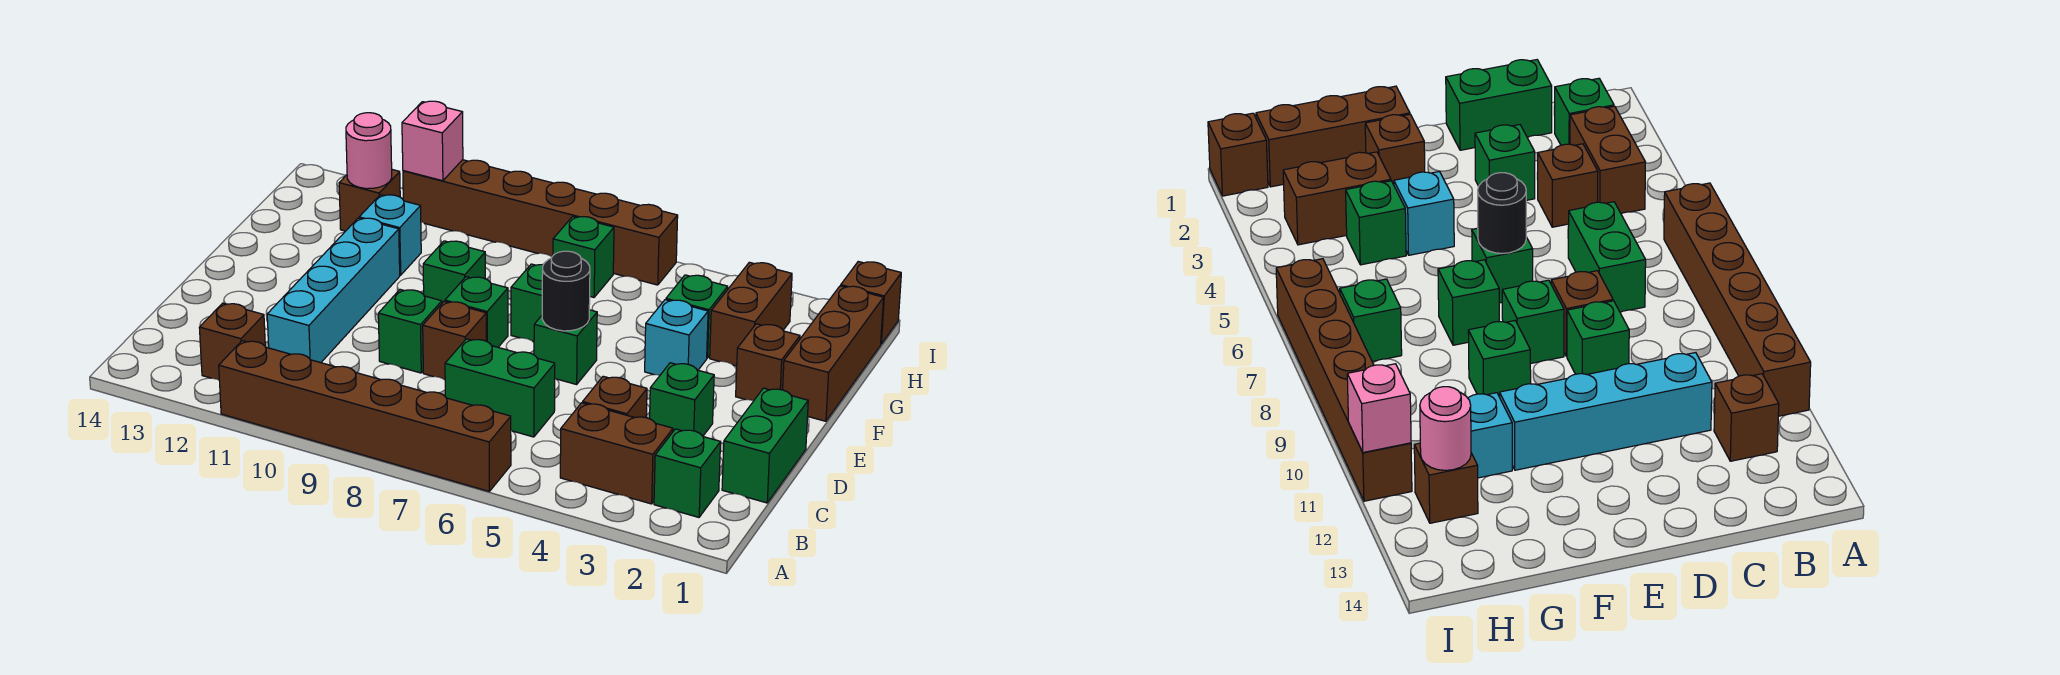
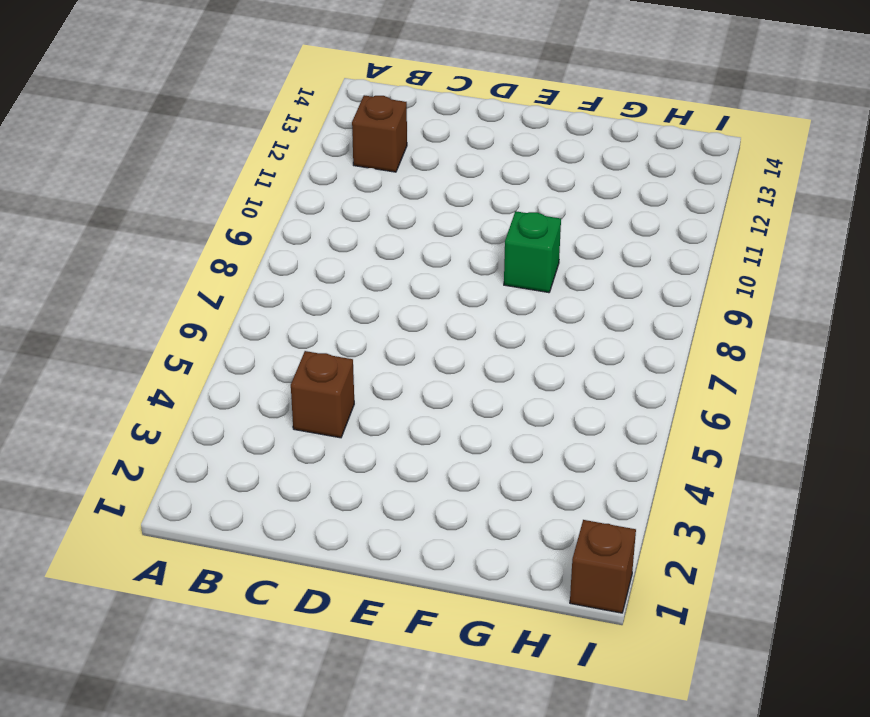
none -> brown 1x6 brick [219,341,511,492]
none -> green 1x1 brick [654,429,721,517]
none -> brown 1x2 brick [560,403,673,504]

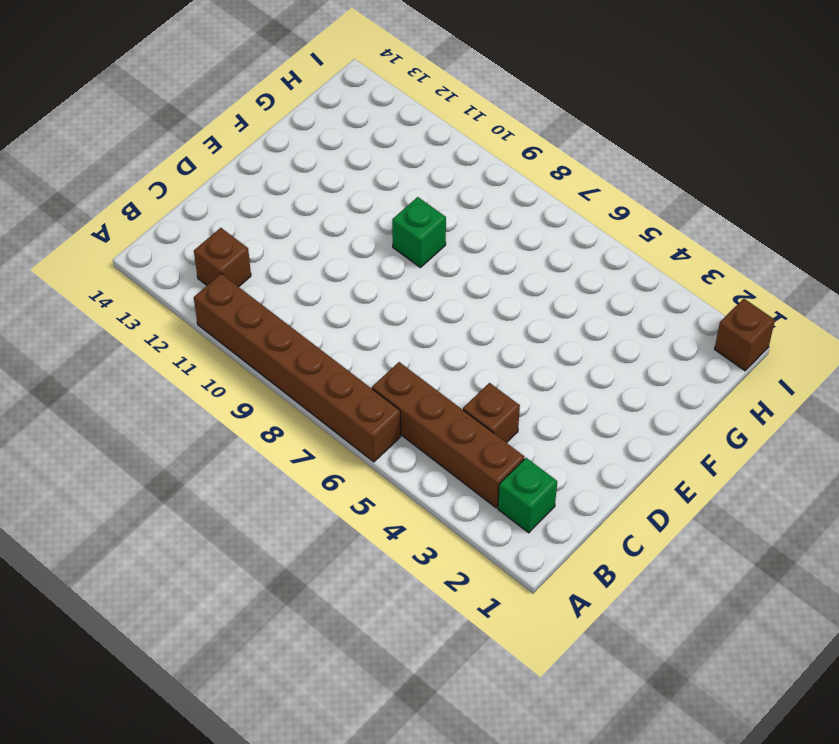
brown 1x4 brick [372,362,524,508] -> brown 1x2 brick [560,403,673,504]
none -> green 1x2 brick [722,388,808,503]
none -> green 1x2 brick [445,339,555,437]
none -> cyan 1x4 brick [267,218,400,363]

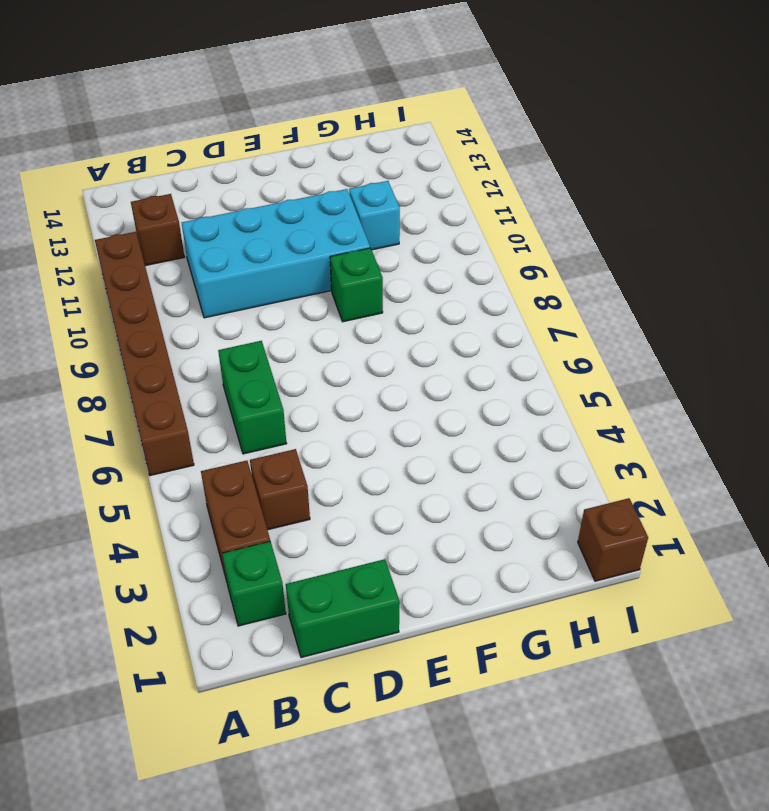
cyan 2x4 brick [182,189,370,318] -> cyan 1x4 brick [267,218,400,363]
none -> green 1x1 brick [650,363,714,436]
none -> brown 1x1 brick [423,301,486,380]
none -> green 1x1 brick [378,290,442,373]

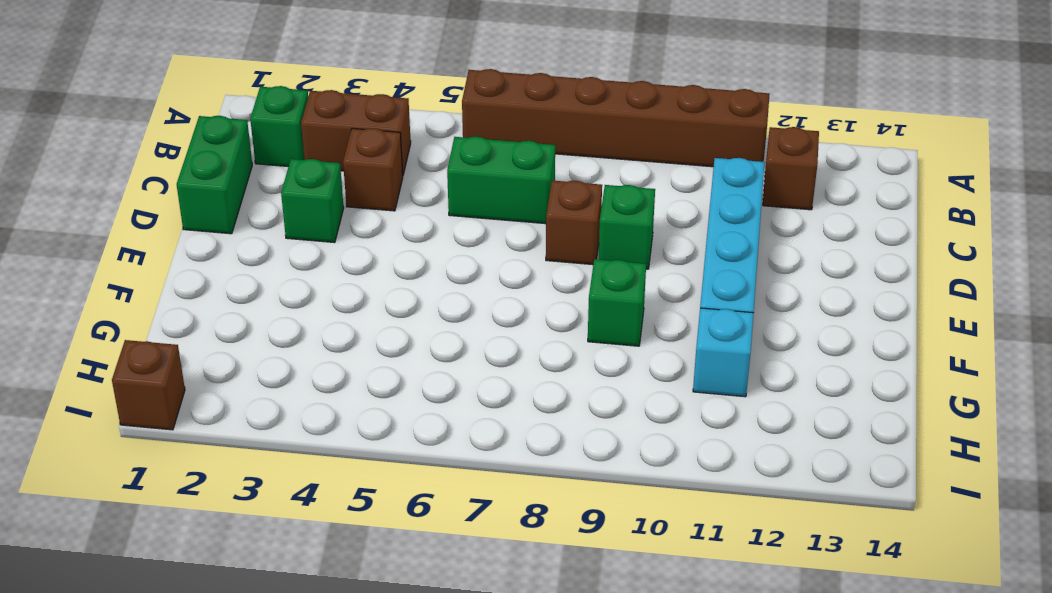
none -> green 1x1 brick [534,310,597,384]
none -> green 1x1 brick [445,277,508,347]
none -> brown 1x3 brick [783,286,883,421]

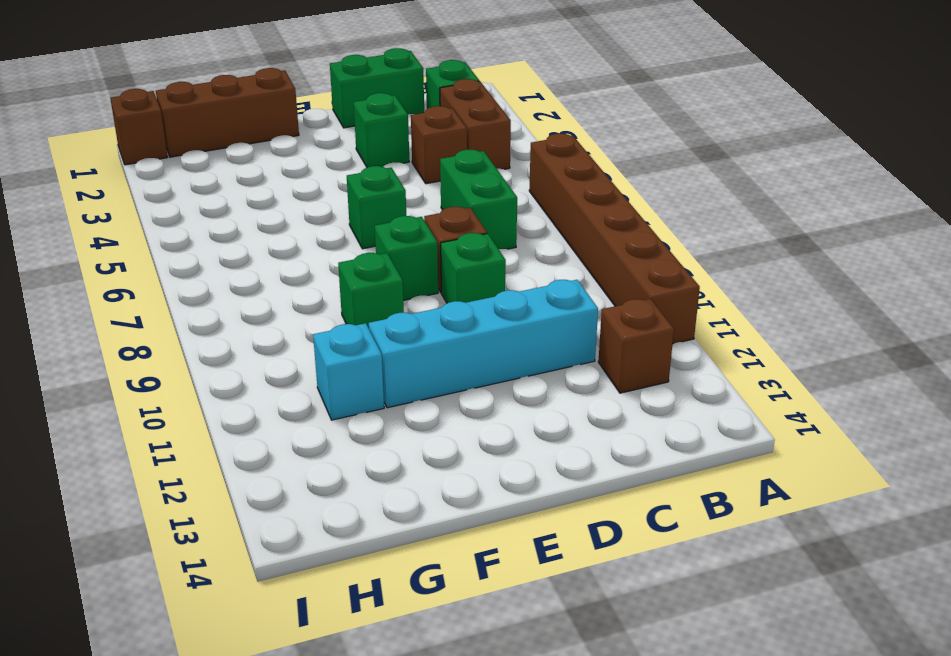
none -> brown 1x1 brick [736,324,800,401]
none -> cyan 1x1 brick [645,300,708,375]
none -> green 1x1 brick [511,264,543,342]

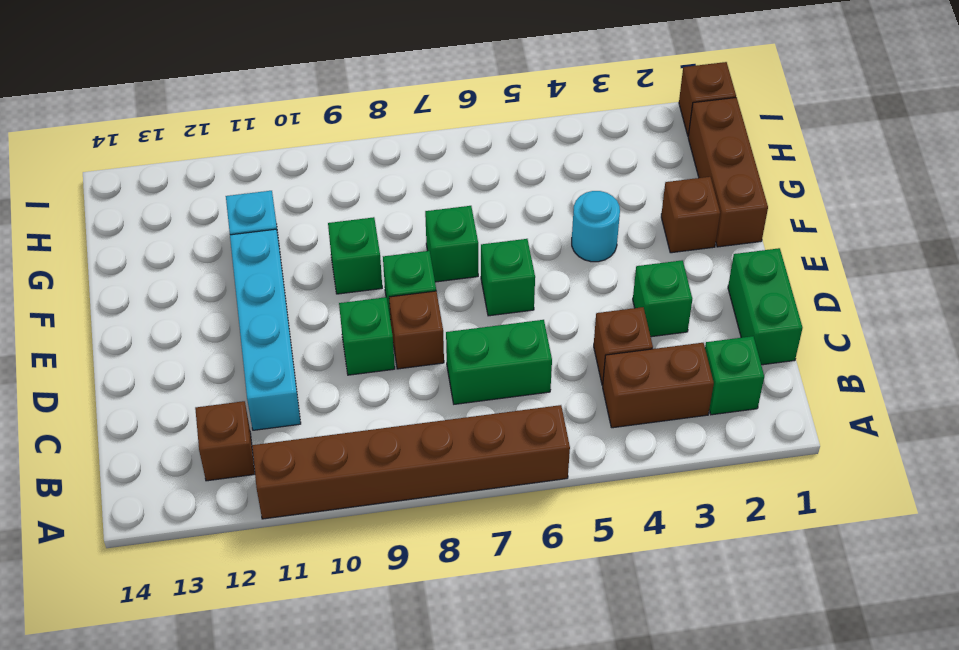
cyan 1x1 round brick [572,191,620,262] -> cyan 1x1 brick [645,300,708,375]
none -> brown 1x2 brick [710,262,792,366]
none -> green 1x1 brick [666,275,728,358]
none -> green 1x1 brick [553,217,614,297]

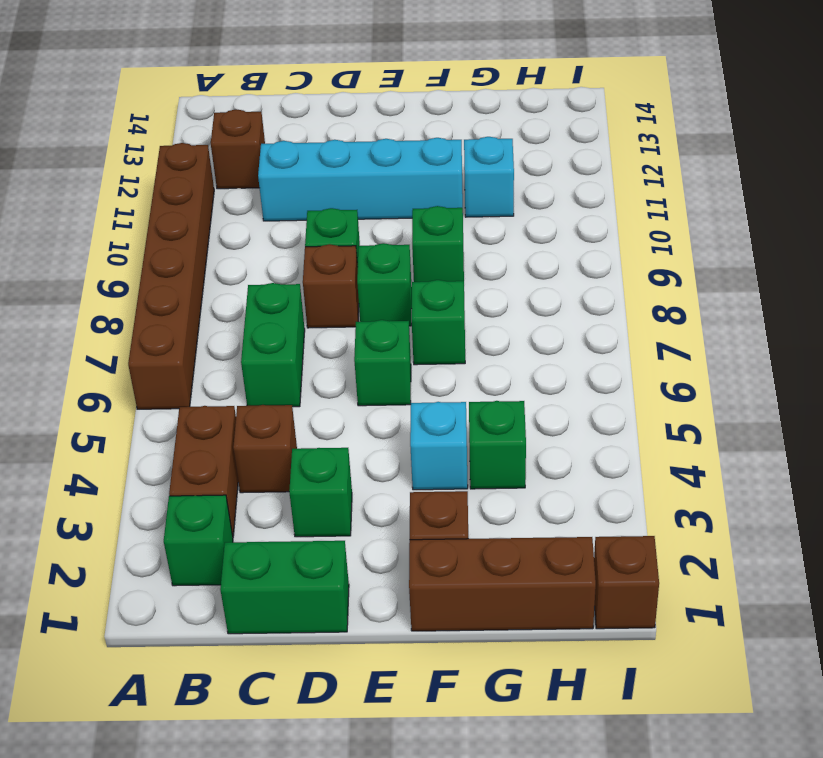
none -> brown 1x2 brick [710,262,792,366]
none -> green 1x1 brick [553,217,614,297]
none -> brown 1x1 brick [339,170,400,231]

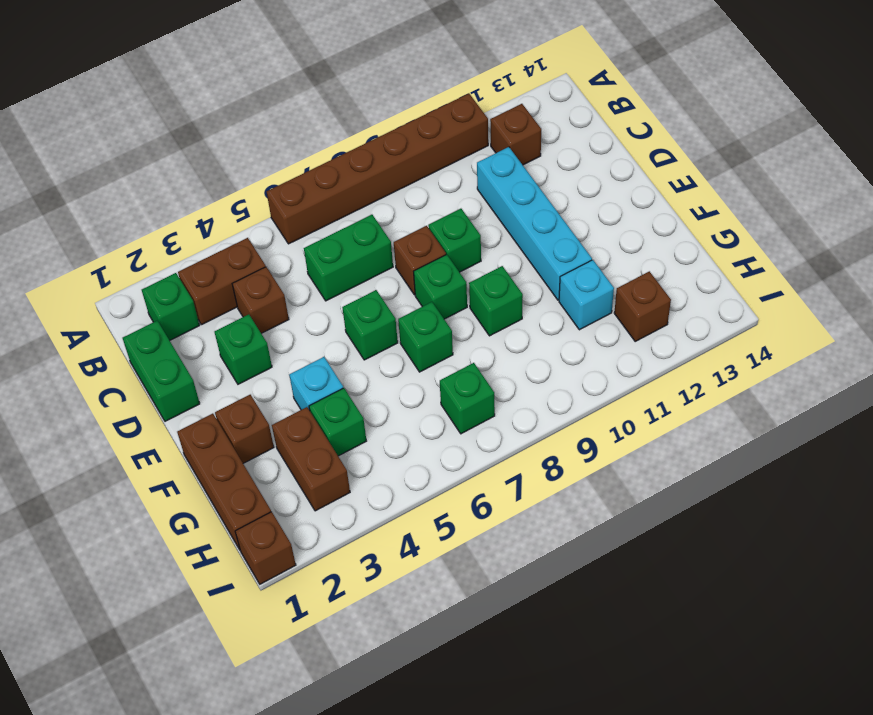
none -> brown 1x6 brick [403,160,678,285]
none -> black 1x1 round brick [542,251,590,331]
none -> pink 1x1 round brick [346,113,392,189]

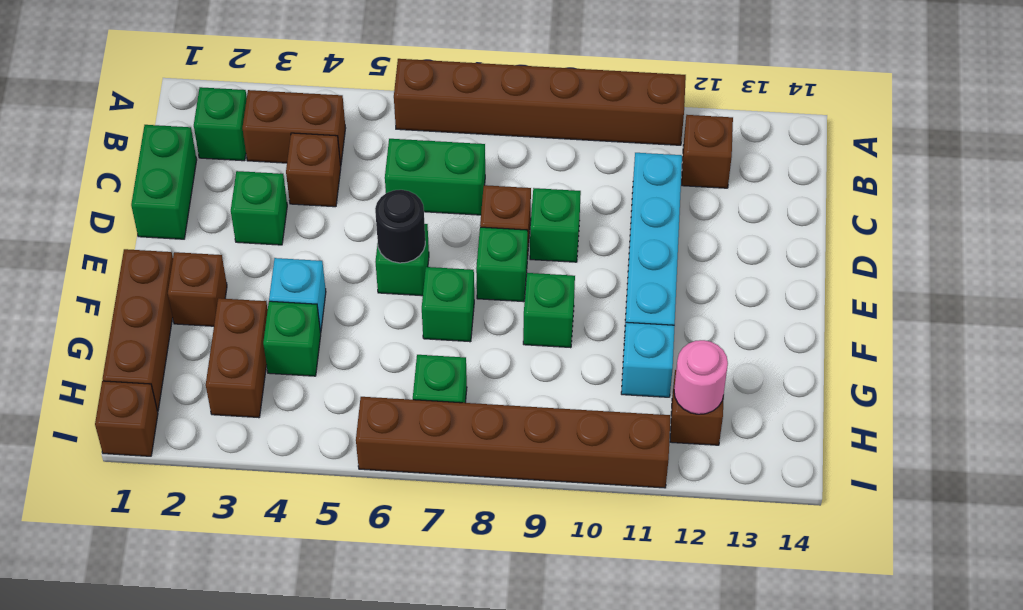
none -> pink 1x1 brick [402,101,463,181]

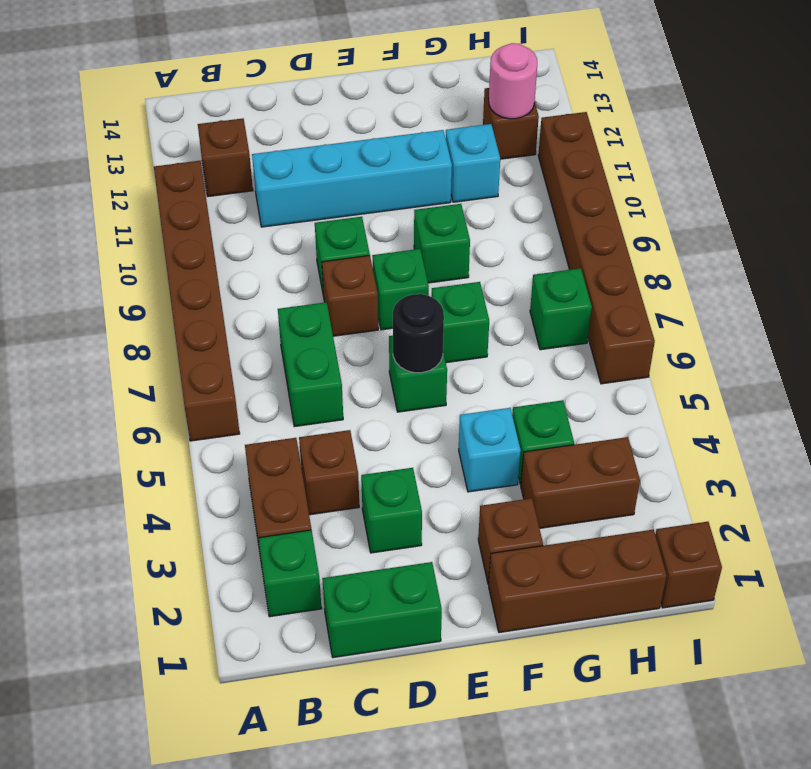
none -> pink 1x1 brick [402,101,463,181]

